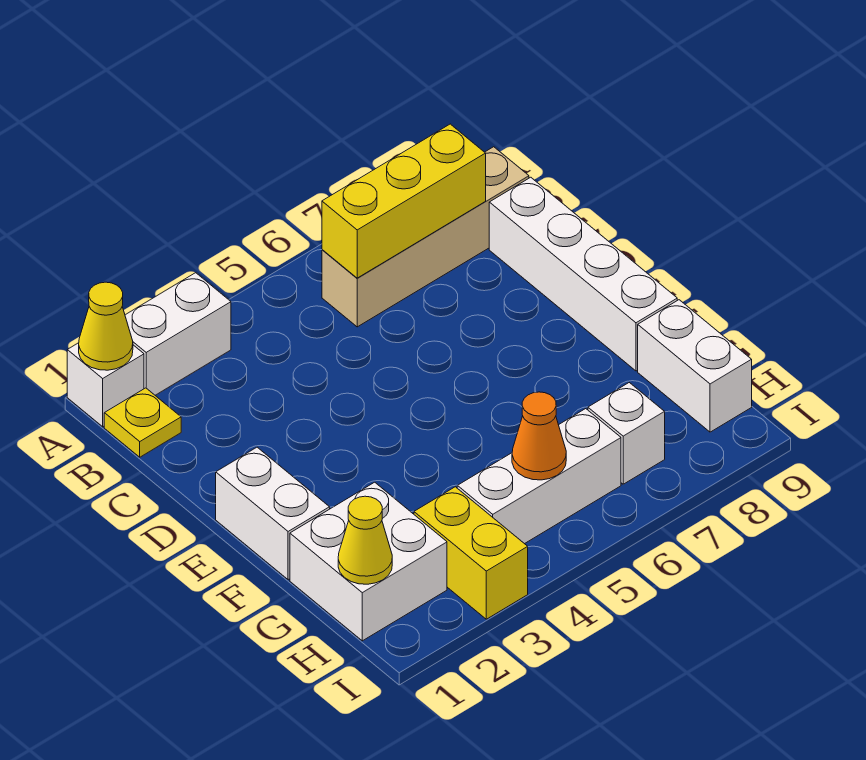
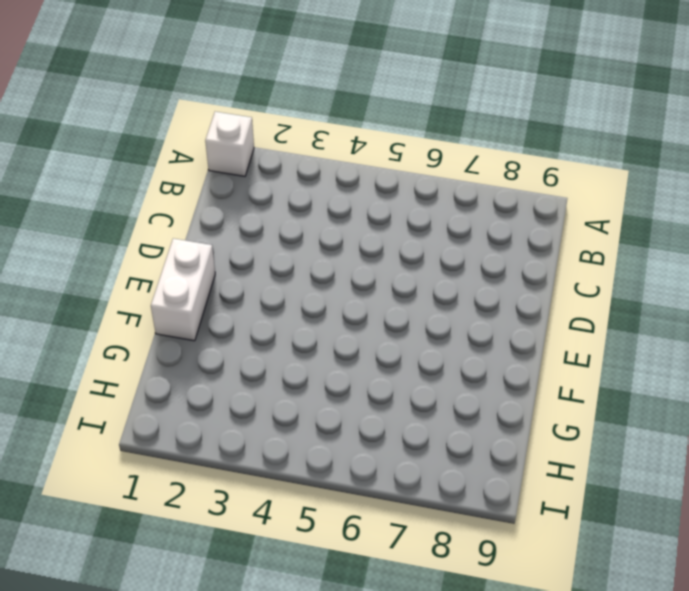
none -> white 1x2 brick [125,273,231,395]
none -> yellow 1x1 plate [104,388,181,457]
none -> tan 1x4 brick [322,147,529,327]

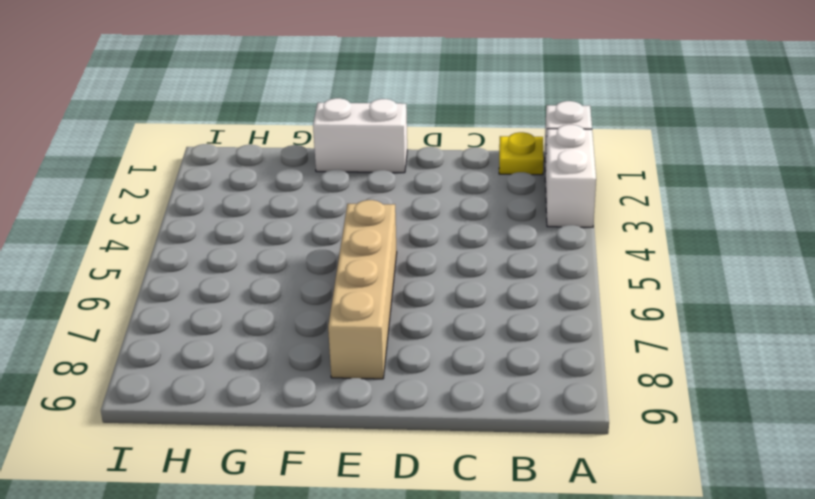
tan 1x4 brick [328,200,397,379] -> tan 1x4 brick moved to [322,147,529,327]
none -> white 1x4 brick [489,177,677,371]
none -> white 2x2 brick [290,482,447,641]
none -> white 1x2 brick [638,300,752,432]

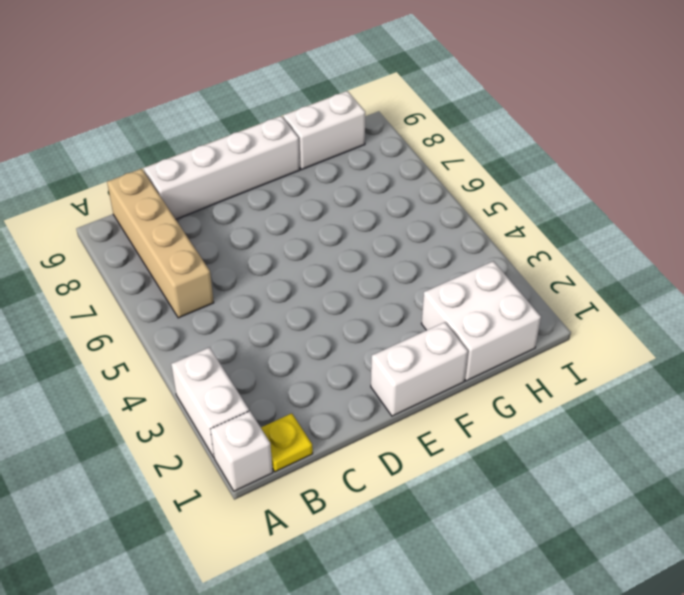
none -> yellow 1x2 brick [414,487,528,619]
none -> white 1x3 brick [457,409,621,544]
none -> white 1x1 brick [588,383,665,484]

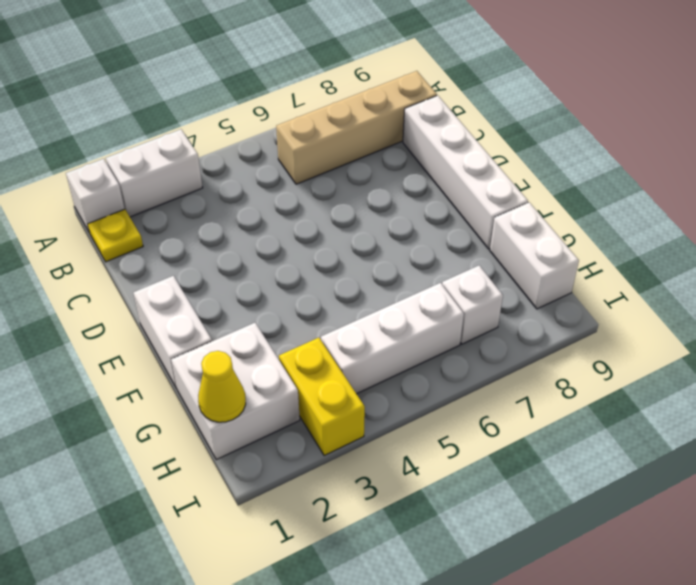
none -> yellow 1x1 cone [79,282,133,370]
none -> yellow 1x3 brick [322,124,486,278]
none -> orange 1x1 cone [512,392,566,480]

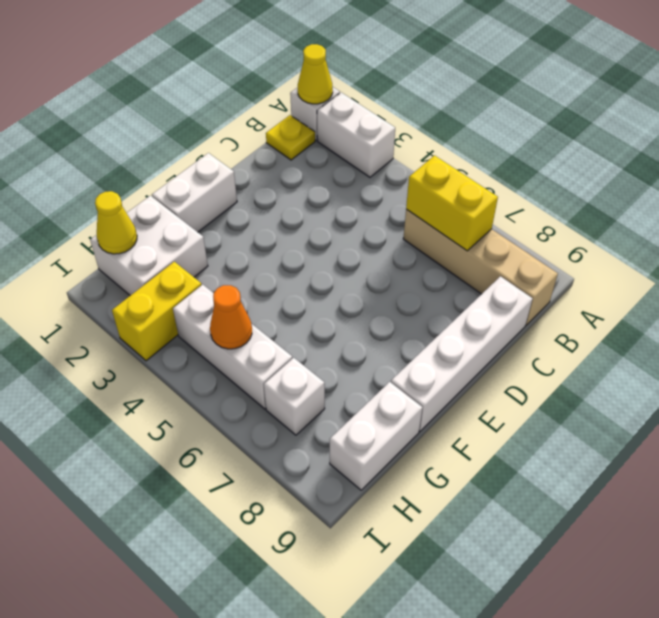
yellow 1x2 brick [406,156,498,251] -> yellow 1x3 brick [322,124,486,278]

